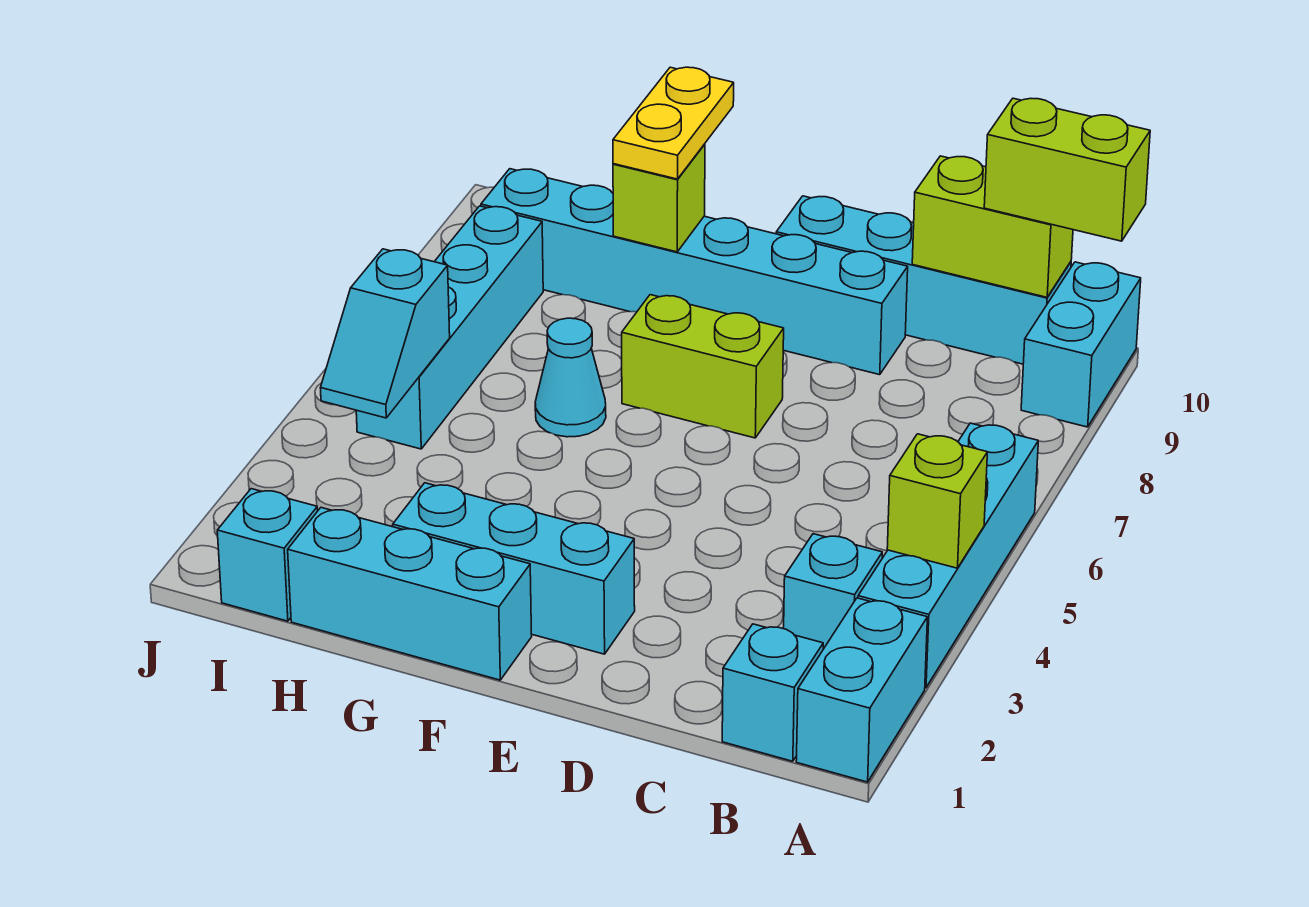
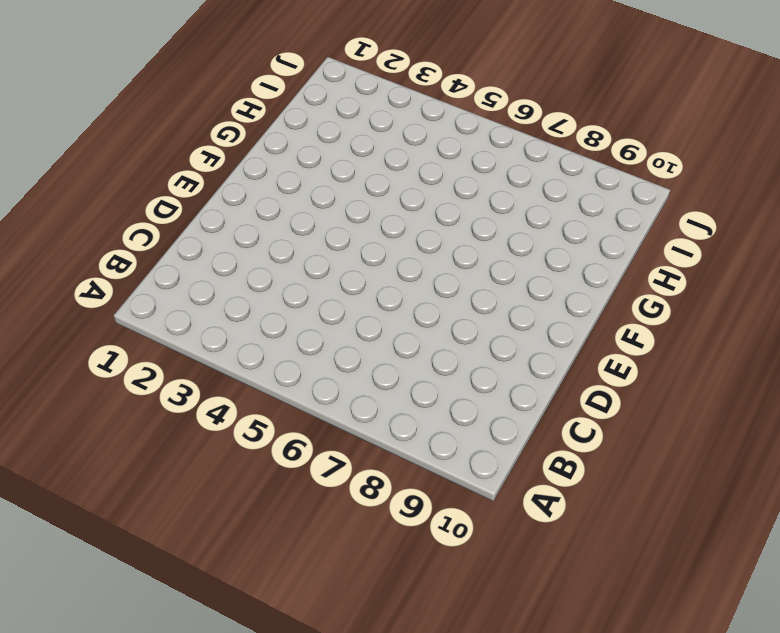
none -> cyan 1x2 brick [796,598,927,782]
none -> cyan 1x4 brick [858,423,1038,688]
none -> cyan 1x2 brick [1021,262,1141,427]

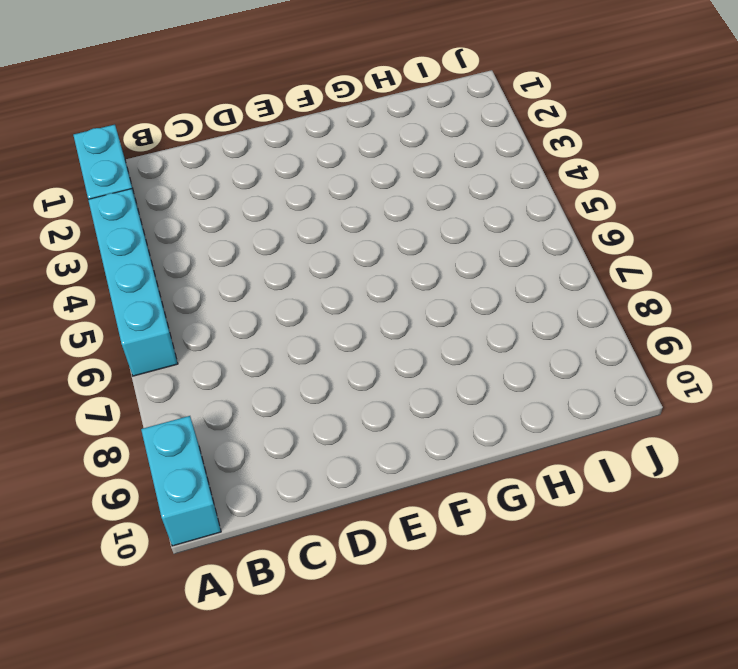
none -> cyan 1x1 brick [722,624,823,761]
none -> cyan 1x1 brick [784,534,882,649]
none -> cyan 1x4 brick [776,196,1071,364]

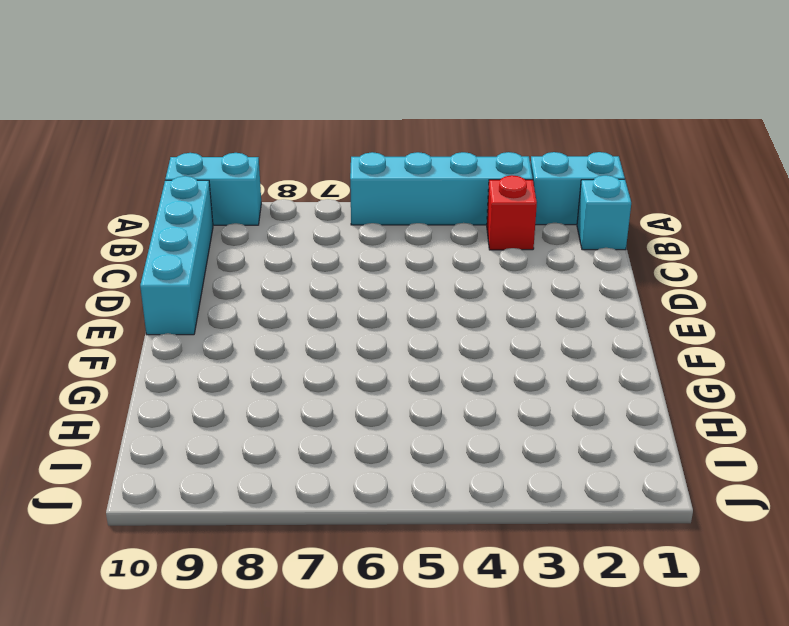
red 1x1 brick [487,175,537,250] -> cyan 1x1 brick [784,534,882,649]
none -> cyan 1x6 brick [481,169,908,375]
none -> cyan 1x3 brick [393,483,635,654]
none -> lime 1x2 brick [622,295,784,438]

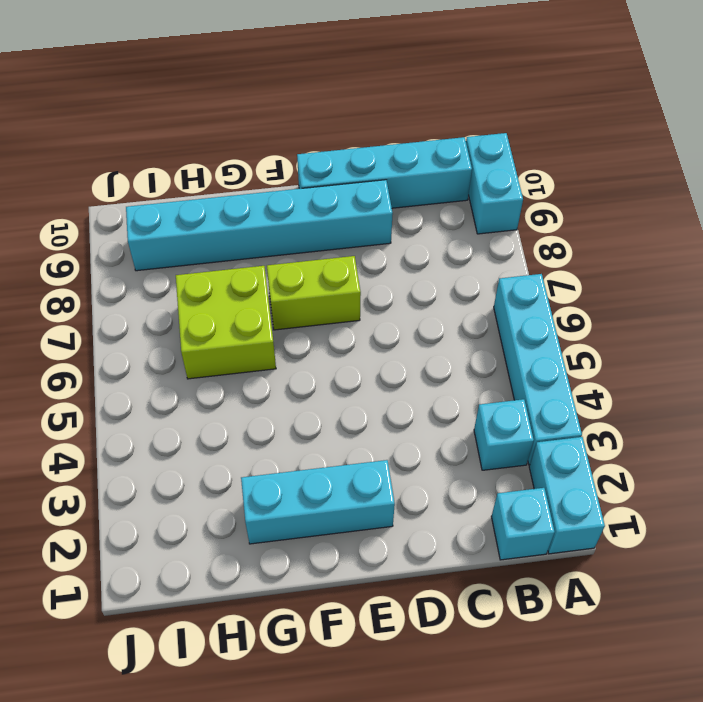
lime 2x2 brick [176,266,276,379] -> cyan 1x1 cone [535,318,606,437]
none -> cyan 1x3 brick [288,508,532,680]
none -> cyan 1x1 brick [217,489,318,621]
none -> cyan 1x4 brick [356,206,543,449]

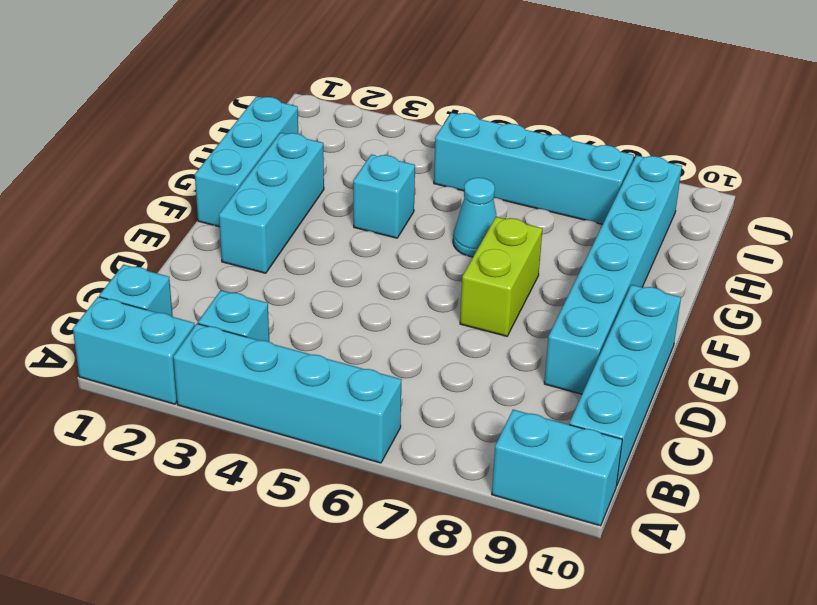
cyan 1x1 brick [353,154,415,238] -> cyan 1x1 brick moved to [217,489,318,621]
none -> lime 1x1 brick [887,434,987,568]
none -> lime 1x2 brick [912,156,1073,297]
none -> lime 1x1 brick [613,144,705,252]

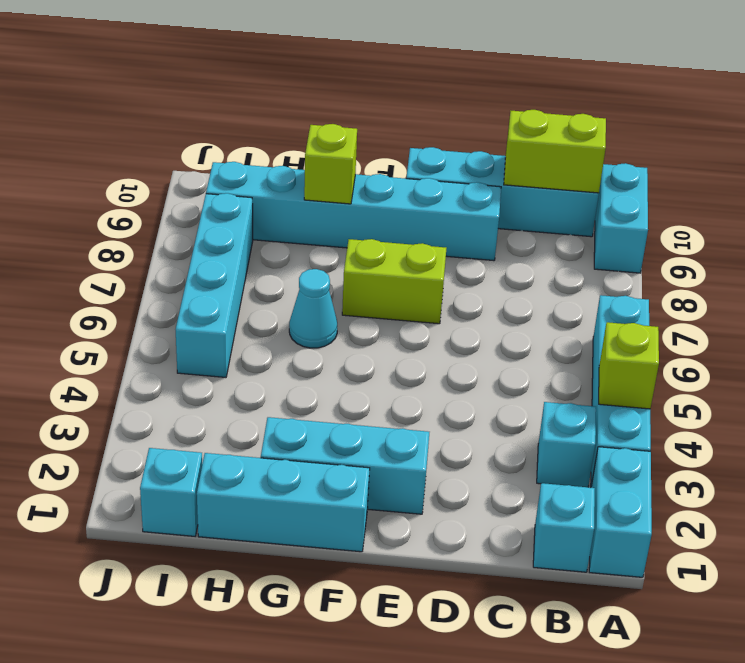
none -> cyan 1x2 slope [321,249,450,418]
none -> lime 1x2 brick [984,98,1150,241]
none -> yellow 1x2 plate [613,67,734,179]

